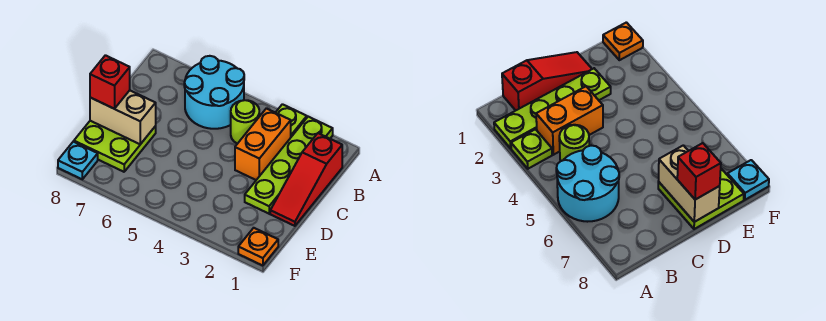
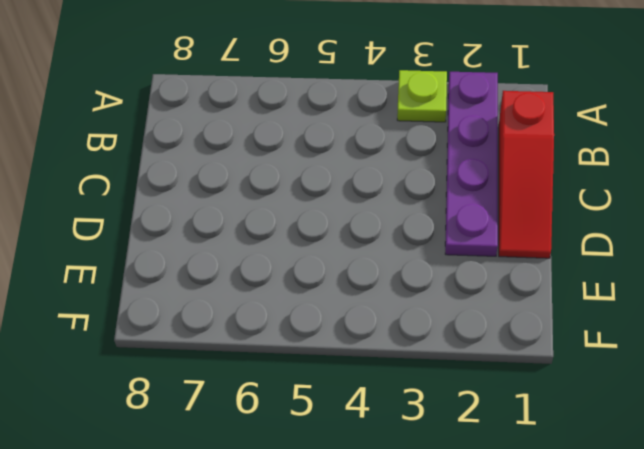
purple 1x4 plate [445,72,498,256] -> lime 1x4 plate [245,117,333,214]
none -> cyan 2x2 round brick [184,56,244,129]
none -> orange 1x2 brick [235,108,291,180]

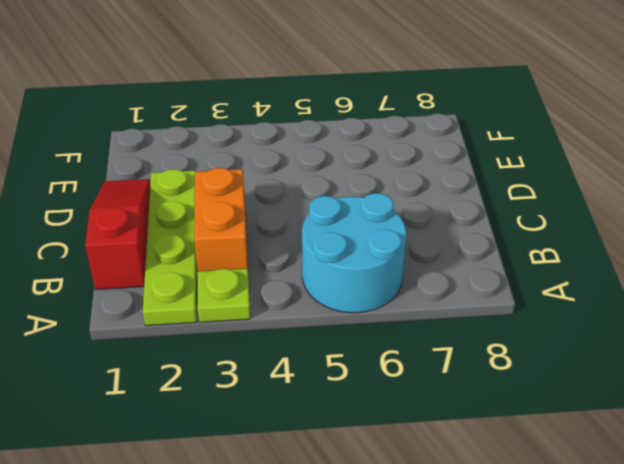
none -> lime 1x1 round brick [231,100,259,144]
none -> lime 2x2 plate [74,121,156,172]

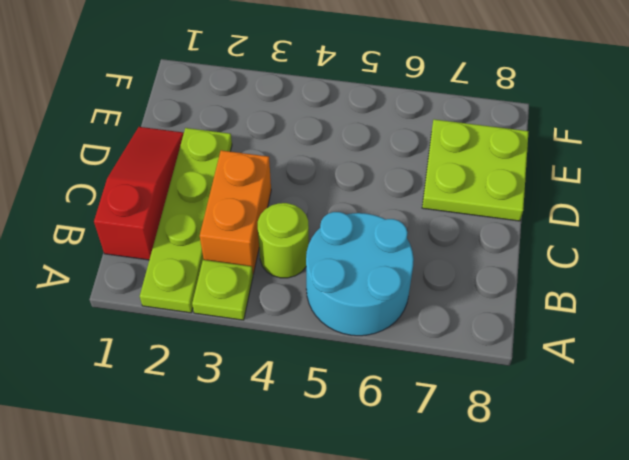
none -> orange 1x1 plate [238,228,278,266]
none -> cyan 1x1 plate [58,142,98,179]

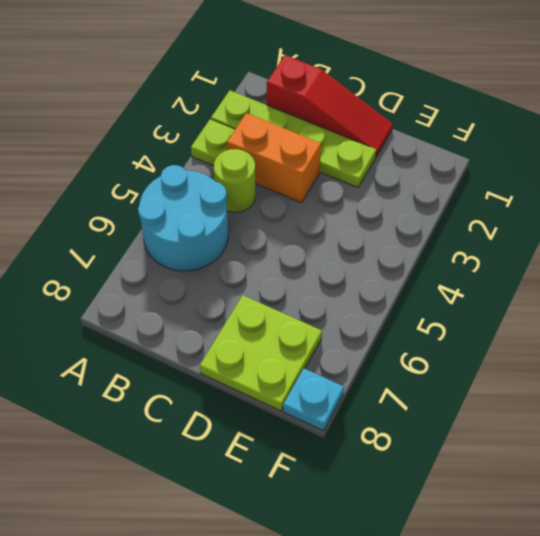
none -> orange 1x1 plate [238,228,278,266]
none -> tan 1x2 brick [90,90,156,144]

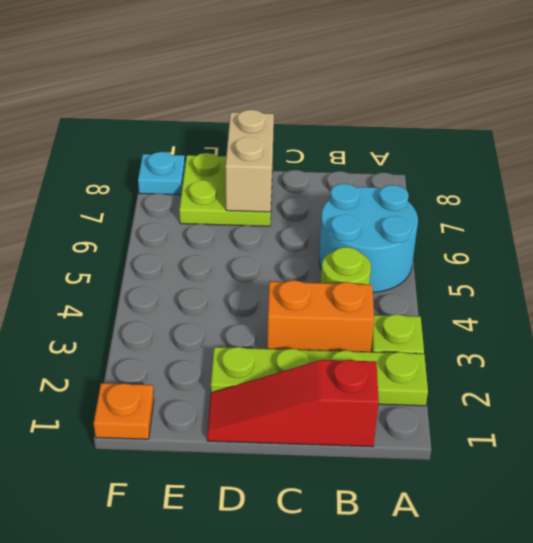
none -> red 1x1 brick [90,55,130,109]

